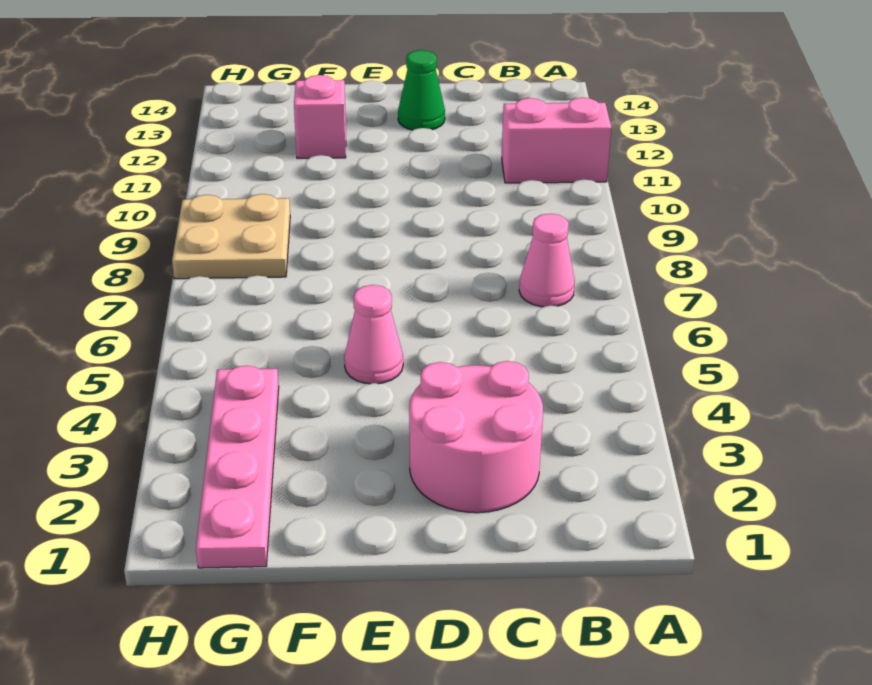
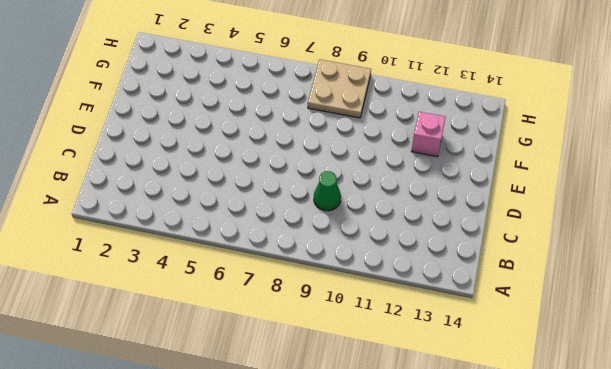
green 1x1 cone [314,171,341,211] -> green 1x1 cone moved to [398,50,445,130]
none -> pink 1x2 brick [502,98,611,183]
none -> pink 1x1 cone [519,214,575,307]

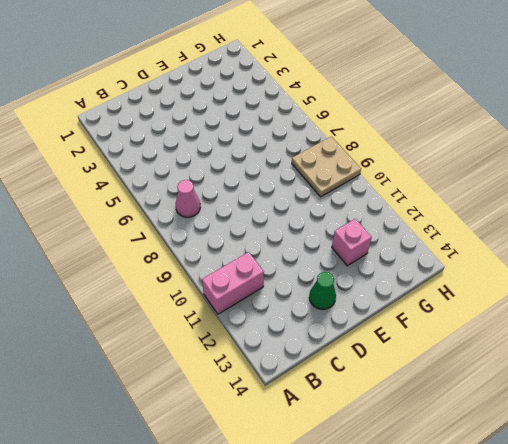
none -> pink 2x2 round brick [409,361,543,513]
none -> pink 1x1 cone [344,285,403,384]

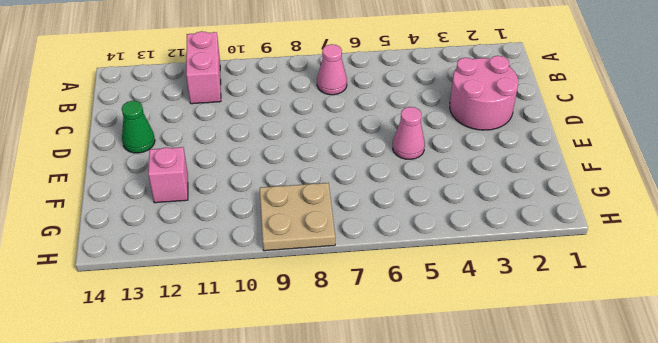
none -> pink 1x4 plate [196,366,279,568]

